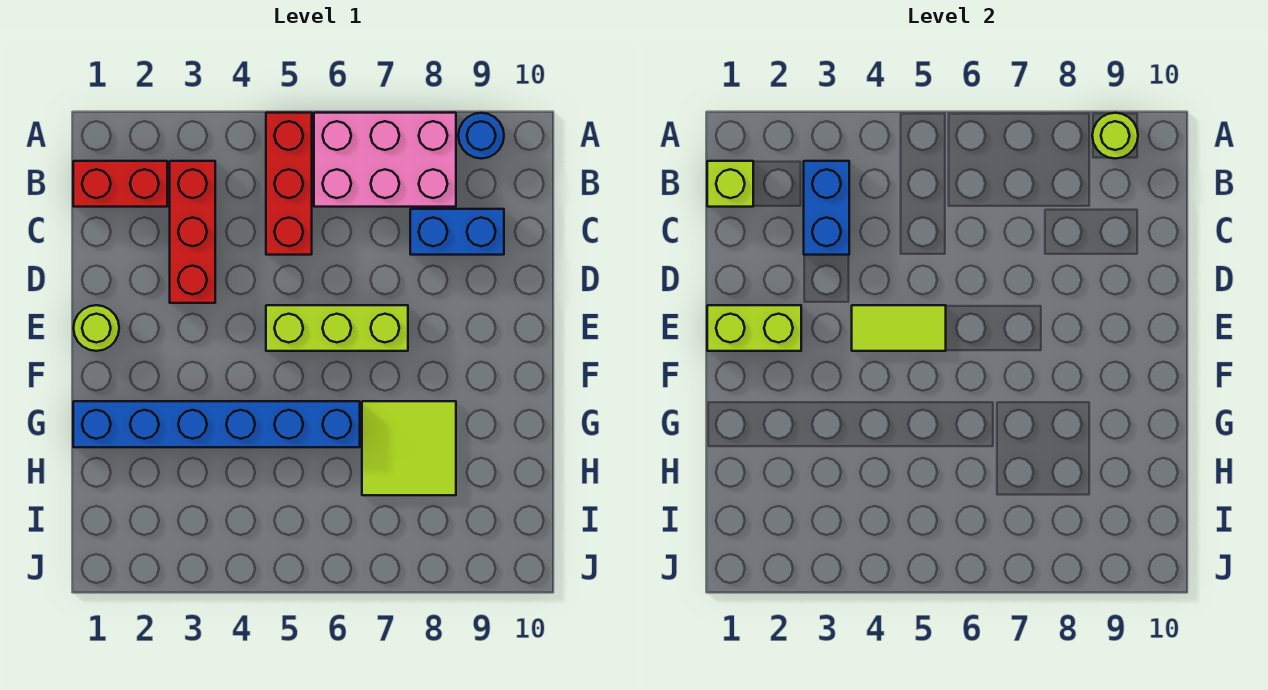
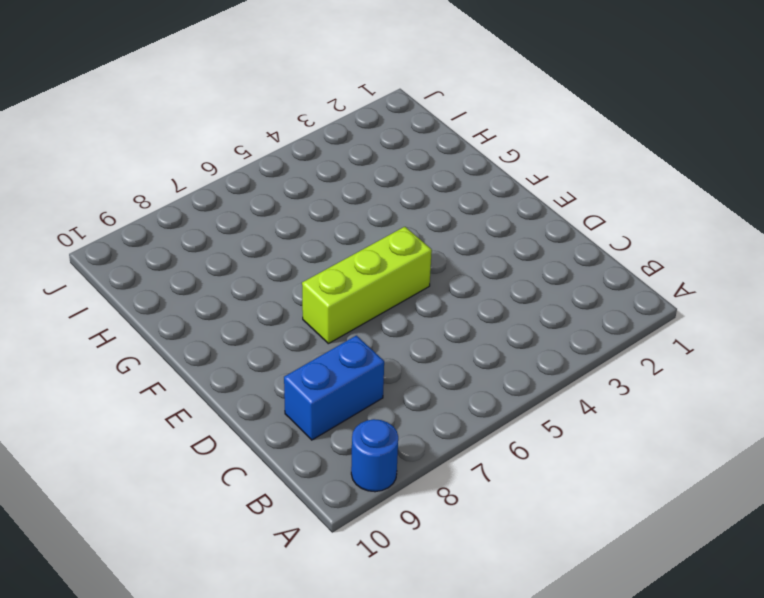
none -> red 1x3 brick [266,113,312,255]
none -> pink 2x3 brick [314,113,456,207]
none -> red 1x2 brick [73,161,167,207]

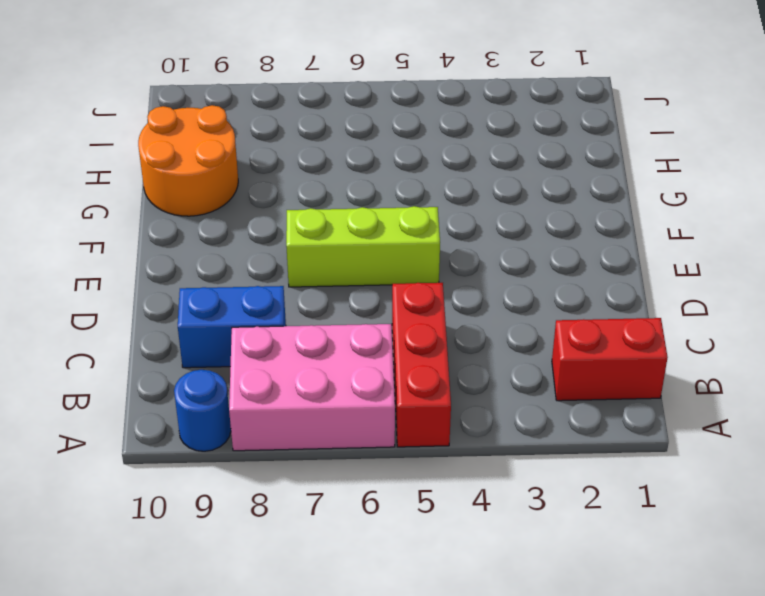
orange 2x2 round brick [138,105,238,216] -> none
none -> red 1x3 brick [170,161,215,303]
none -> lime 1x1 round brick [74,305,119,351]
none -> blue 1x6 brick [73,401,360,447]

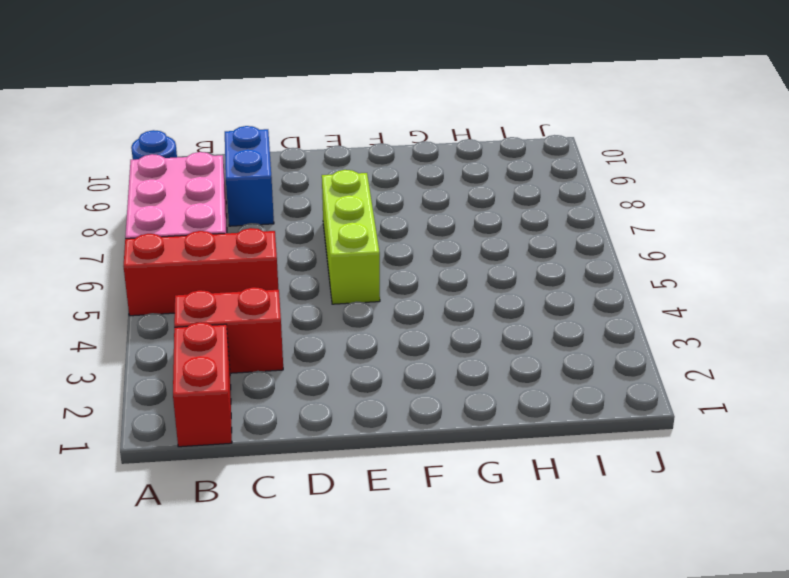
red 1x2 brick [174,287,283,373] -> red 1x3 brick [170,161,215,303]
none -> lime 1x1 round brick [74,305,119,351]
none -> blue 1x6 brick [73,401,360,447]
none -> lime 2x2 tile [362,401,456,495]

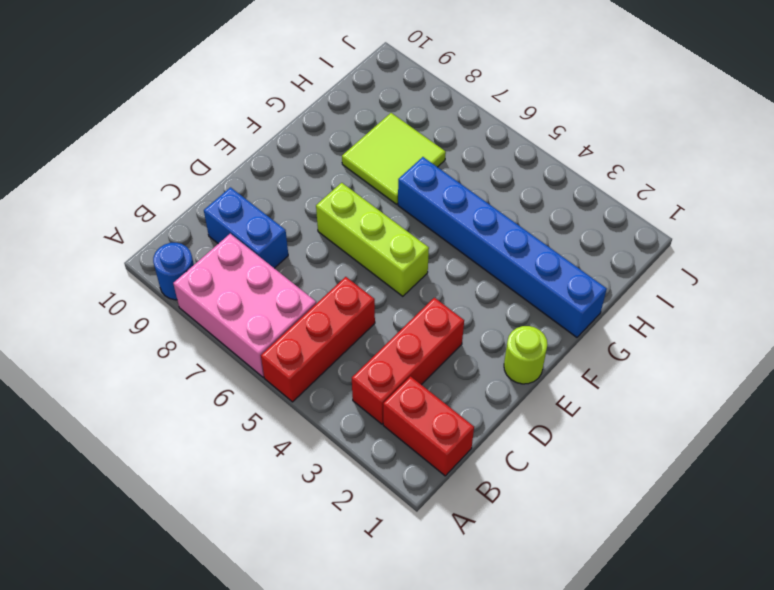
none -> lime 1x1 round brick [1092,113,1138,159]
none -> lime 1x1 brick [707,161,753,207]
none -> blue 1x2 brick [804,161,849,255]

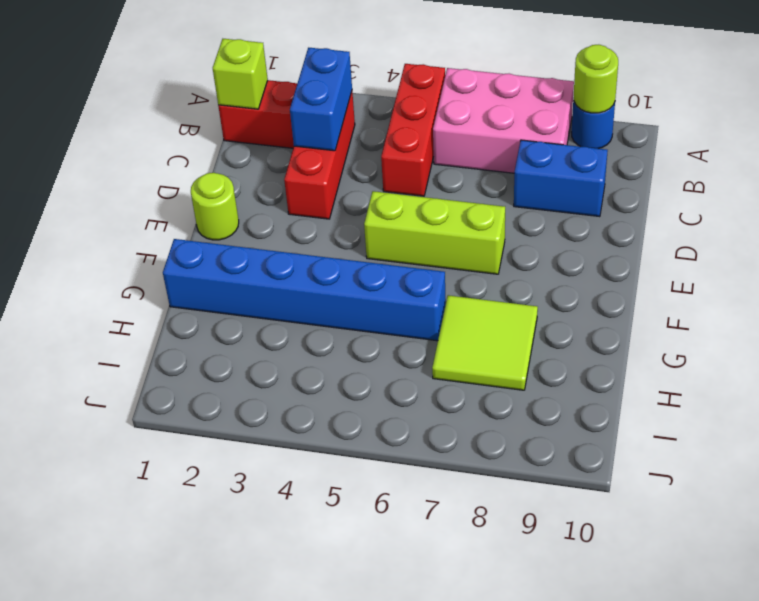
none -> lime 1x2 brick [707,305,801,351]
none -> lime 1x2 tile [852,305,946,351]

